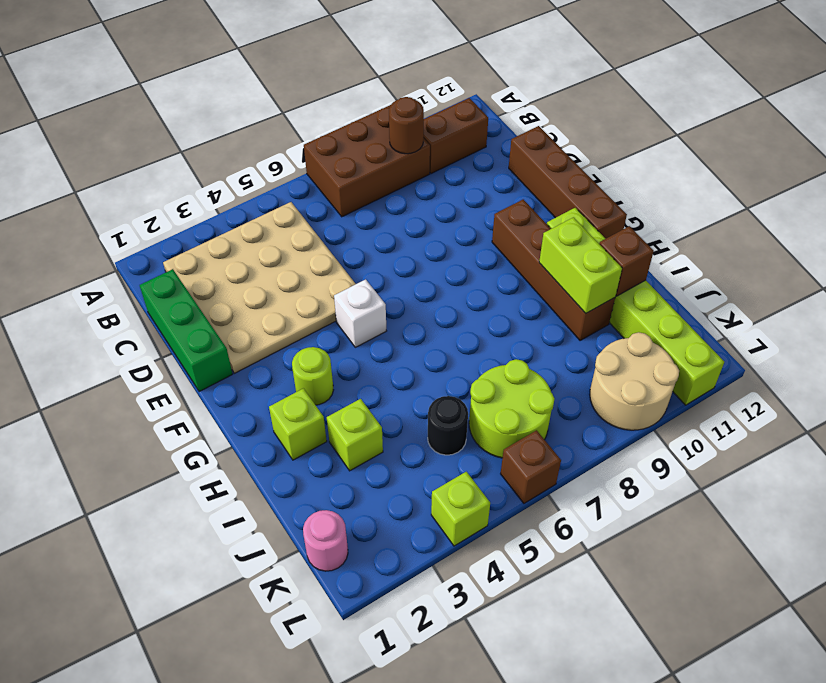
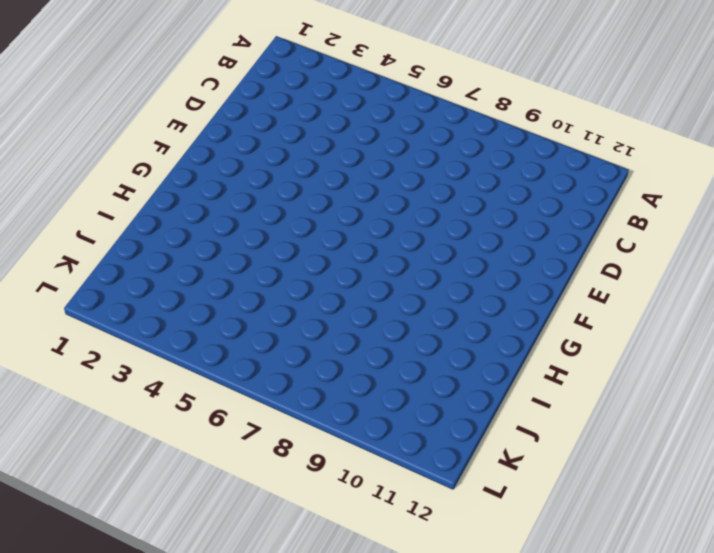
none -> brown 2x3 brick [304,105,430,217]
none -> tan 4x4 plate [163,202,355,373]
none -> brown 1x2 brick [423,98,488,174]

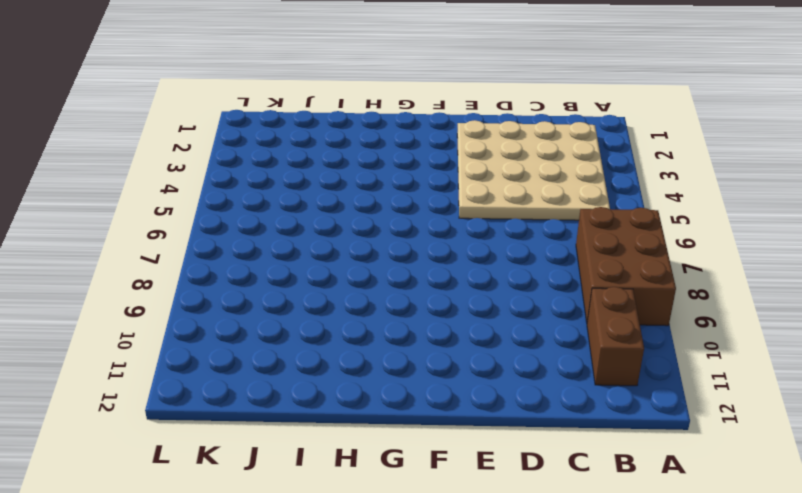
none -> green 1x3 brick [140,269,233,392]
none -> brown 1x4 brick [509,126,627,239]
none -> white 1x1 brick [334,279,386,347]

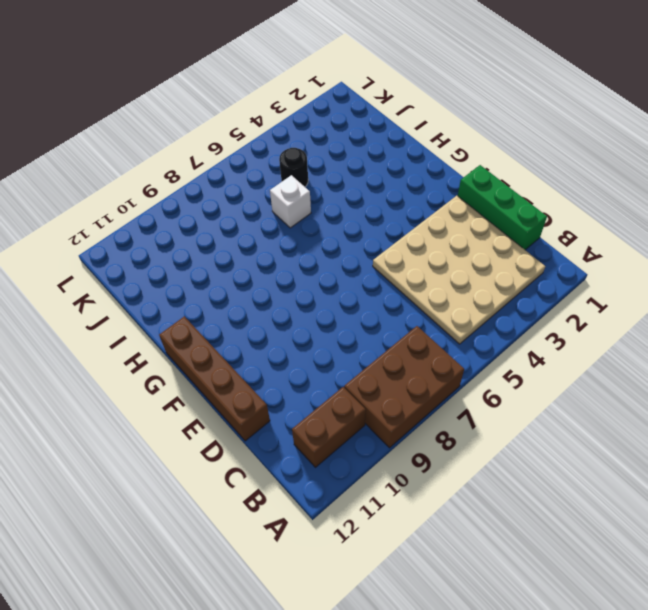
white 1x1 brick [270,175,311,228] -> white 1x1 brick moved to [334,279,386,347]
none -> brown 1x4 brick [492,199,615,341]
none -> lime 1x1 round brick [292,347,333,405]
none -> lime 1x6 brick [547,208,724,405]

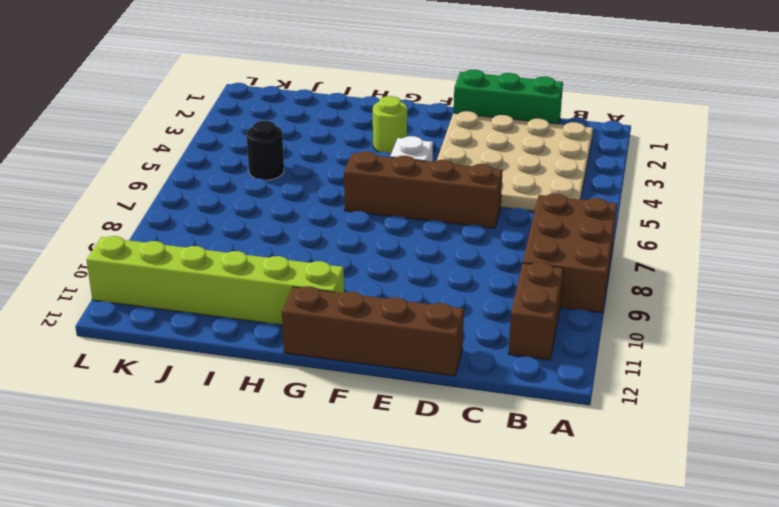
brown 1x4 brick [344,151,503,228] -> brown 1x4 brick moved to [492,199,615,341]
none -> lime 1x1 brick [269,388,327,460]
none -> lime 1x1 brick [327,399,383,471]
none -> lime 2x2 round brick [469,359,555,458]

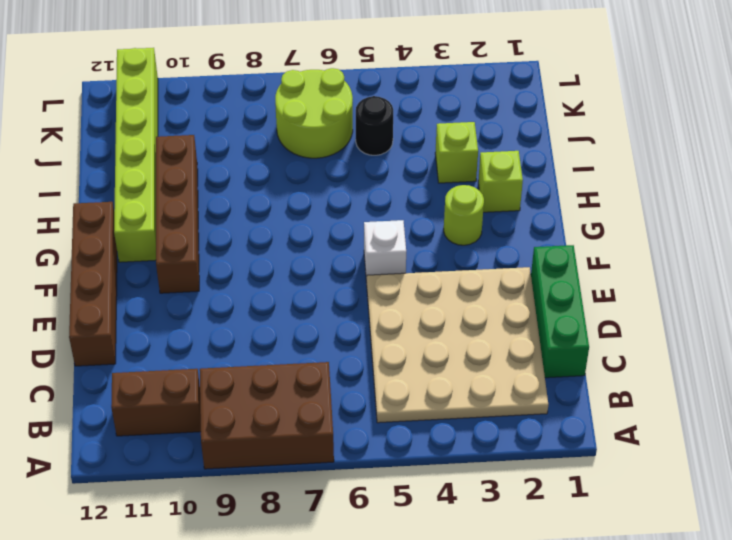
none -> pink 1x1 round brick [303,510,348,571]
none -> tan 2x2 round brick [590,332,679,430]
none -> lime 1x1 brick [431,472,490,546]

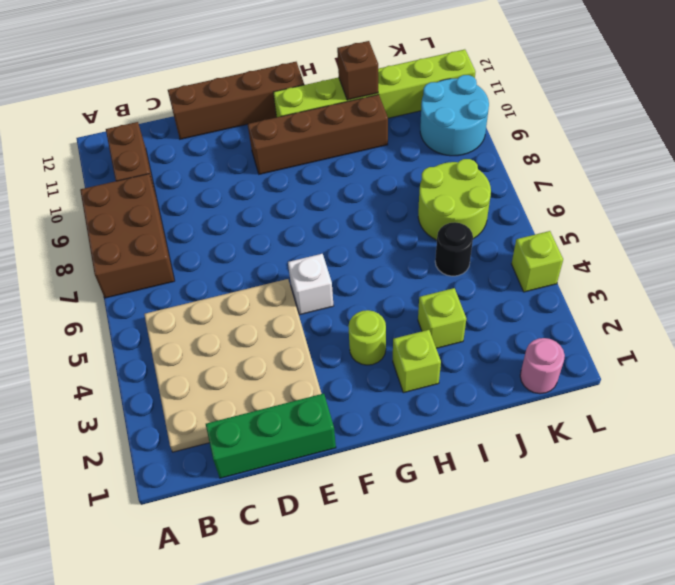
cyan 2x2 round brick [420,75,489,156] -> tan 2x2 round brick [590,332,679,430]
none -> brown 1x1 brick [501,430,561,503]
none -> brown 1x1 round brick [389,97,424,154]
none -> lime 1x2 brick [539,217,622,313]

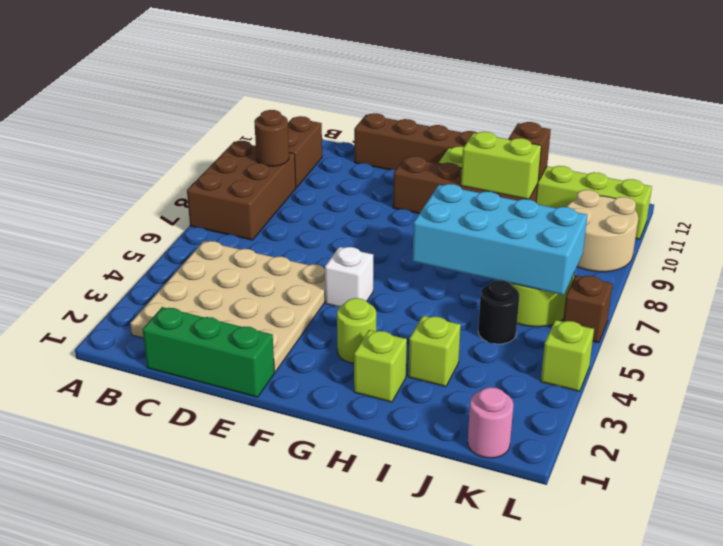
cyan 2x4 brick [413,184,587,295] -> none

